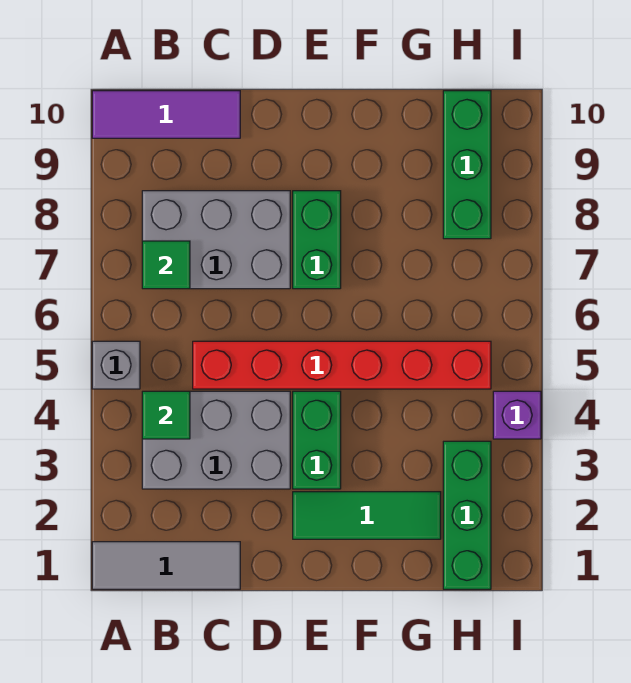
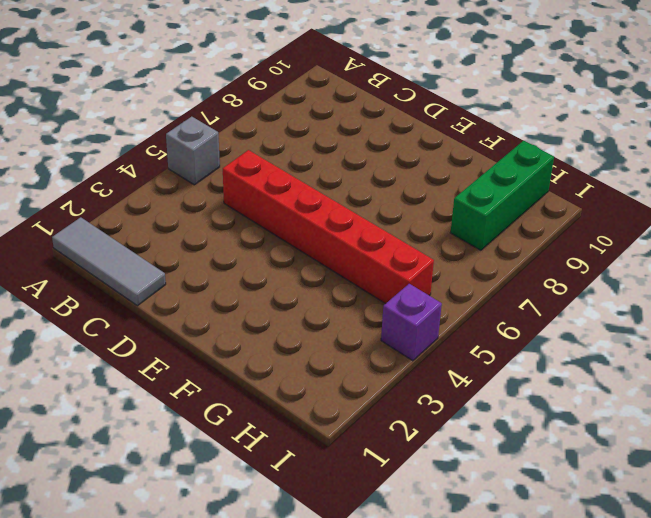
none -> purple 1x3 tile [92,91,240,138]
none -> grey 2x3 brick [142,391,290,489]
none -> grey 2x3 brick [142,191,290,289]

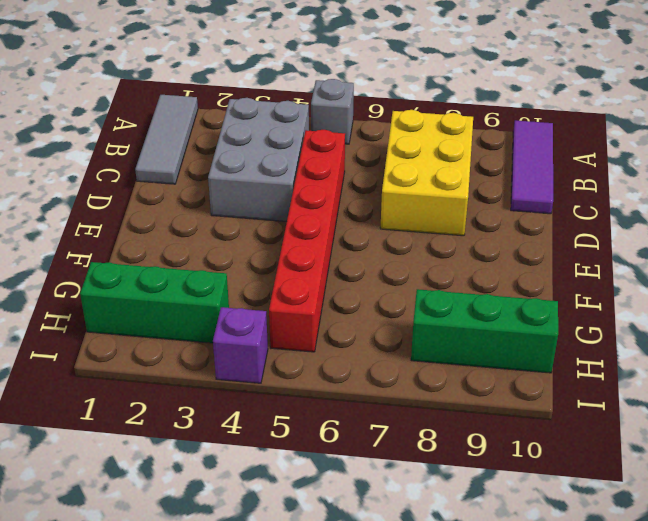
yellow 2x3 brick [380,110,473,236] -> grey 2x3 brick [142,191,290,289]
none -> green 1x3 tile [293,492,441,539]
none -> green 1x2 brick [293,391,341,489]
none -> green 1x2 brick [293,191,341,289]

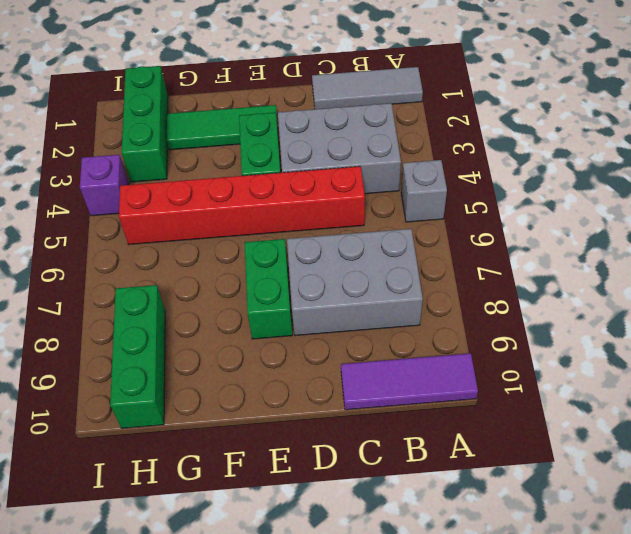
none -> green 1x1 tile [142,391,190,439]
none -> green 1x1 tile [142,241,190,289]

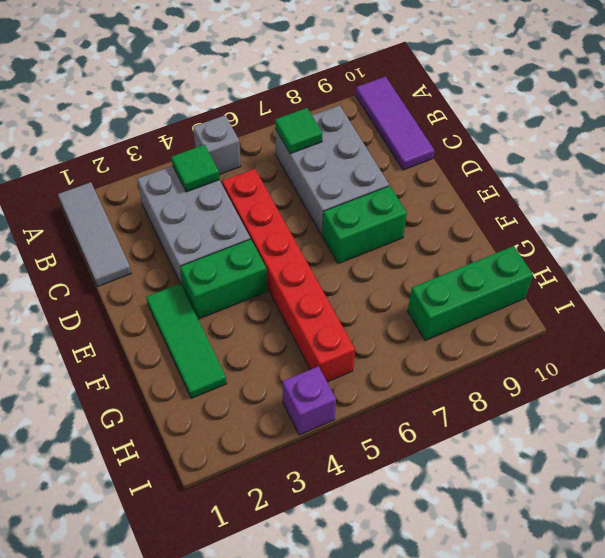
none -> green 1x3 brick [443,441,491,589]

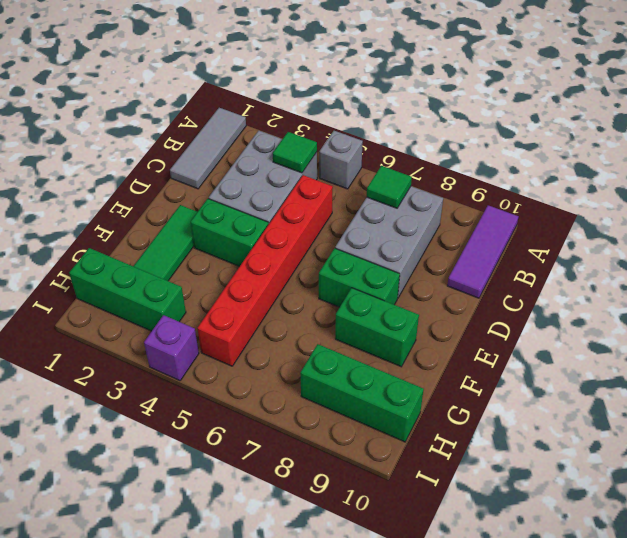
green 1x2 brick [335,288,419,367] -> none

